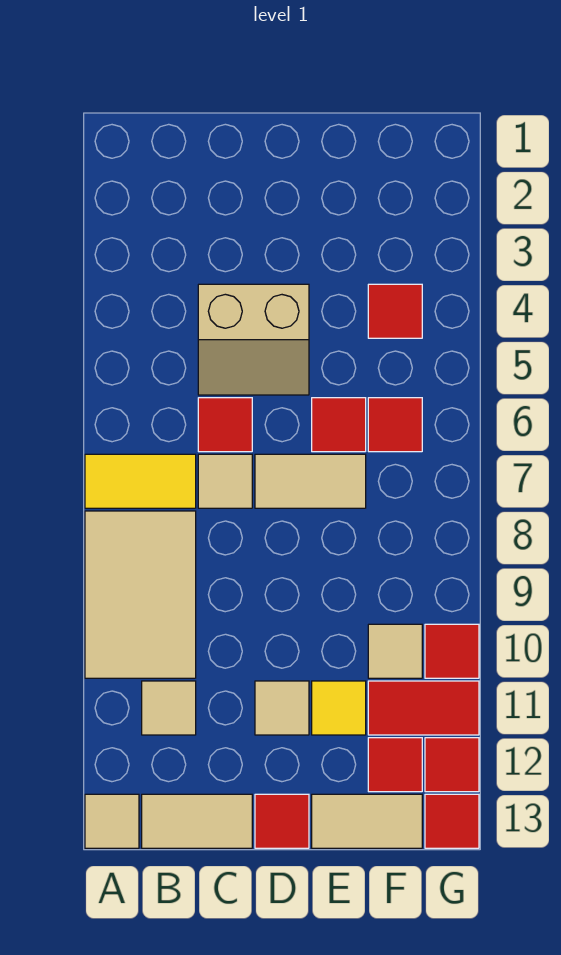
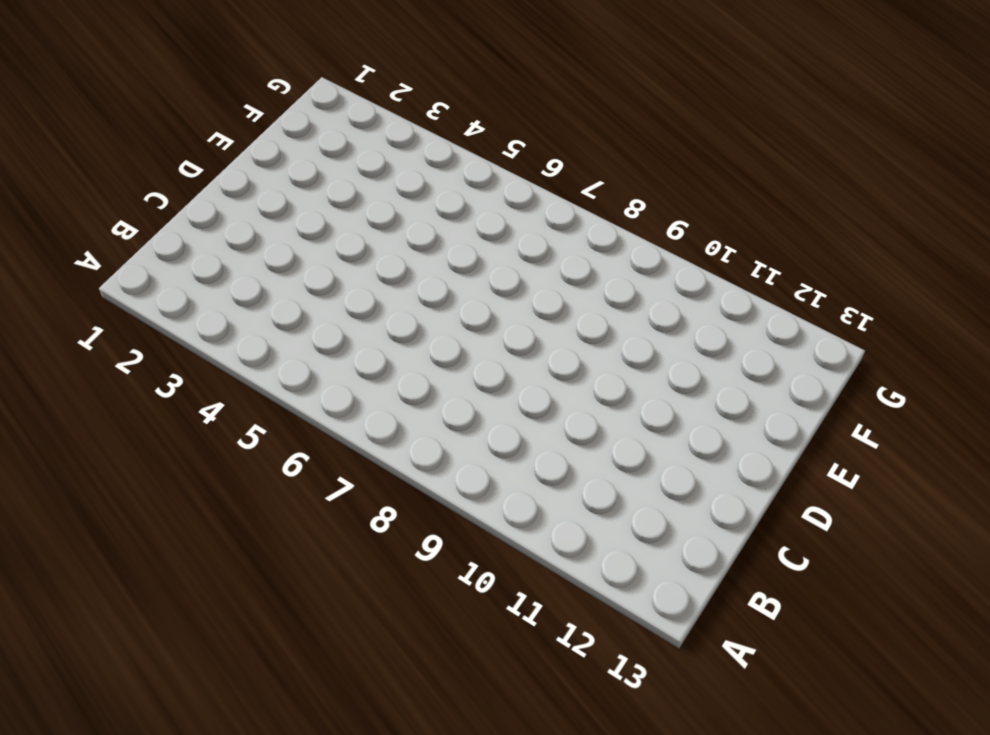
none -> yellow 1x2 tile [85,454,196,508]
none -> tan 2x3 tile [85,511,196,678]
none -> tan 1x1 tile [85,794,139,848]

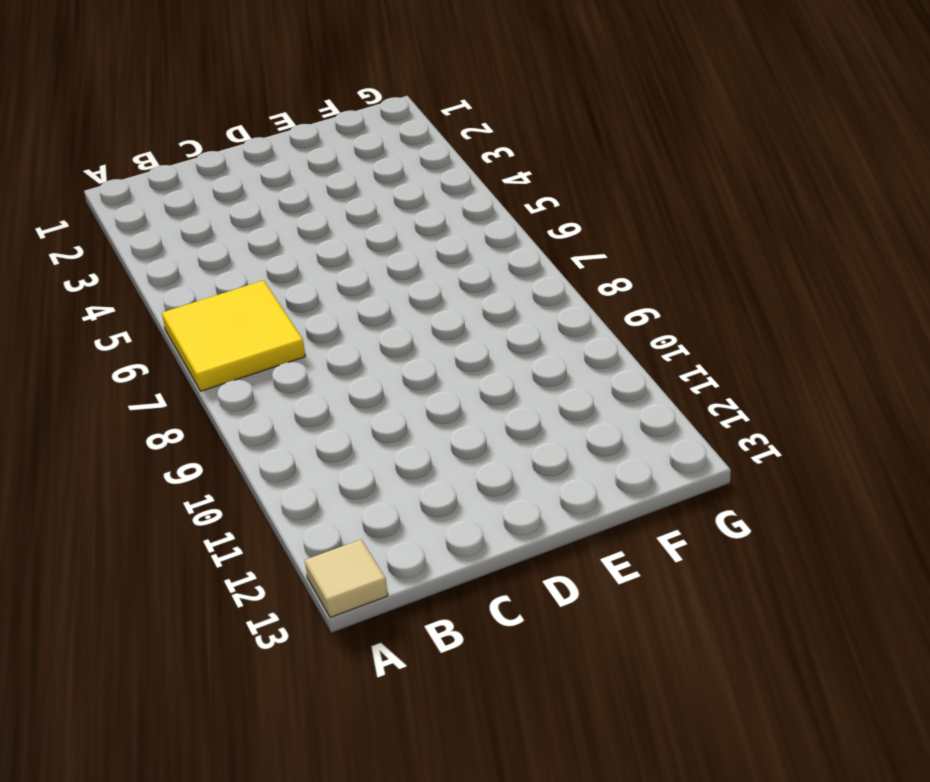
yellow 2x2 tile [162,280,305,391] -> yellow 1x2 tile [85,454,196,508]
none -> tan 2x3 tile [85,511,196,678]
none -> tan 1x1 tile [142,681,196,735]
none -> tan 1x2 tile [142,794,252,848]

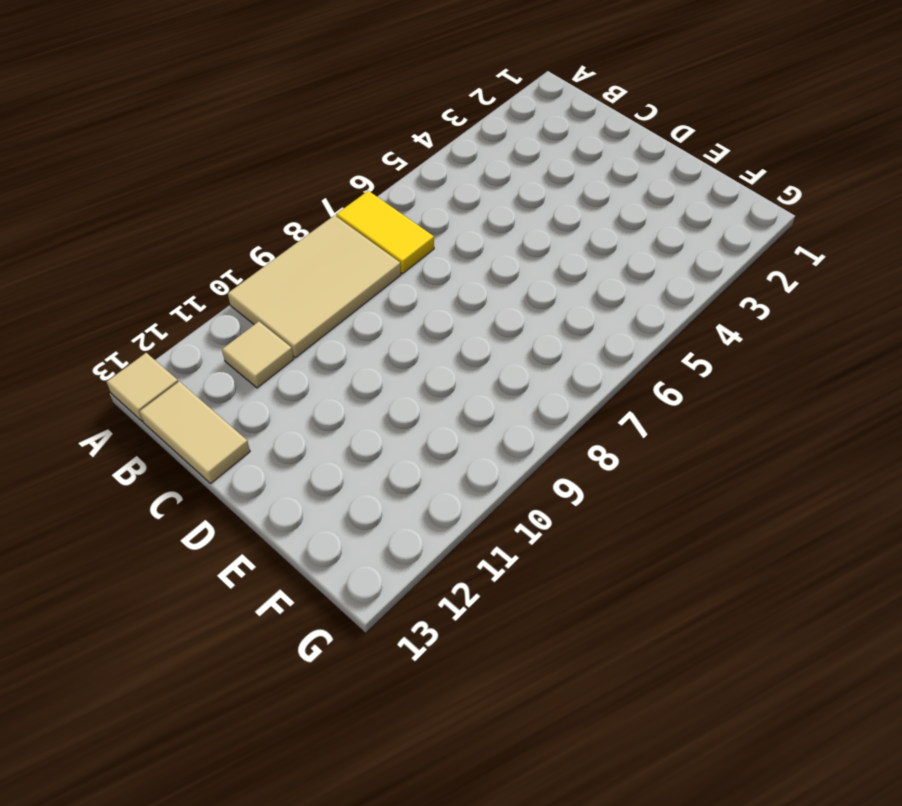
none -> tan 2x2 slope [198,284,309,395]
none -> red 1x1 tile [198,398,252,452]
none -> tan 1x1 tile [198,454,252,508]

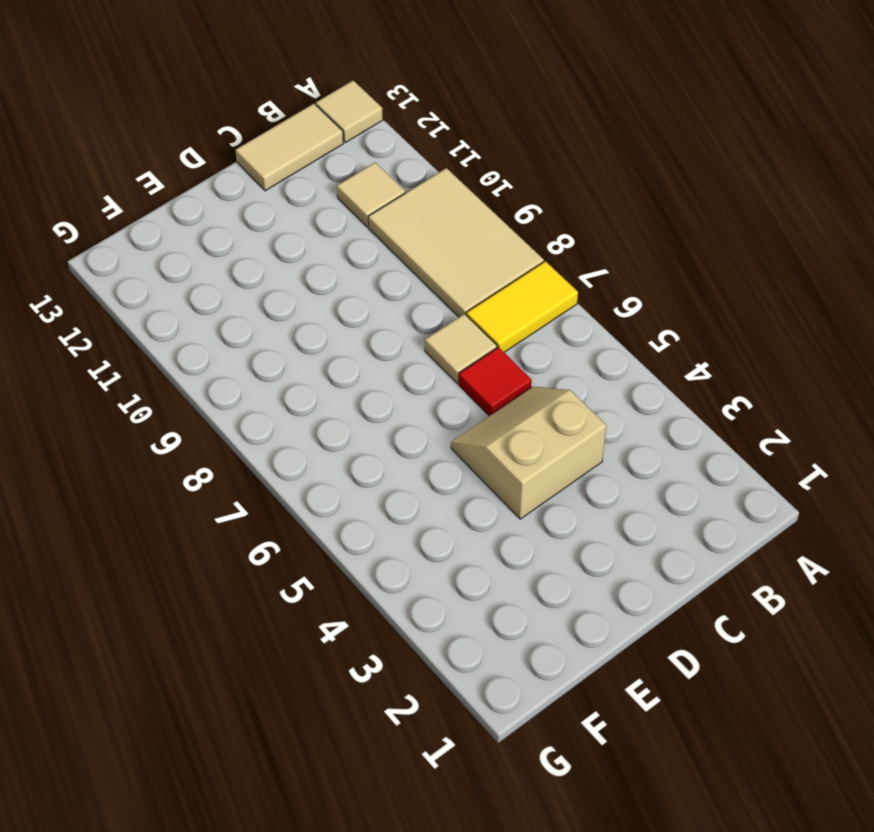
none -> tan 1x2 tile [255,454,366,508]
none -> tan 1x1 tile [255,681,309,735]
none -> red 1x1 tile [255,794,309,848]

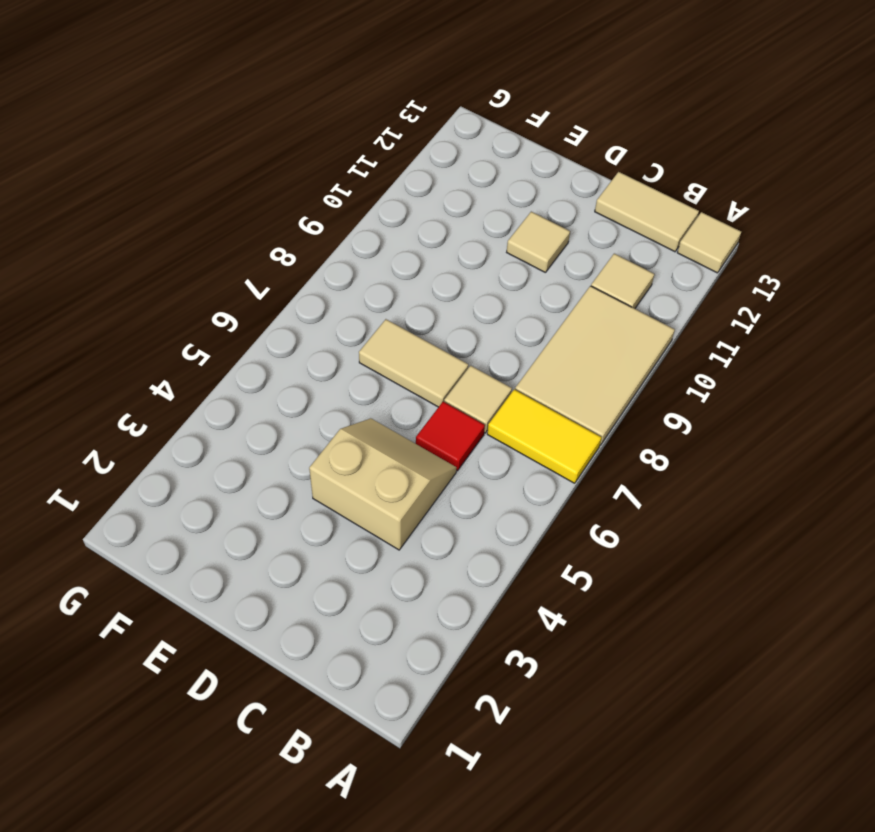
none -> red 1x1 tile [255,794,309,848]
none -> red 1x1 tile [312,398,366,452]
none -> yellow 1x1 tile [312,681,366,735]

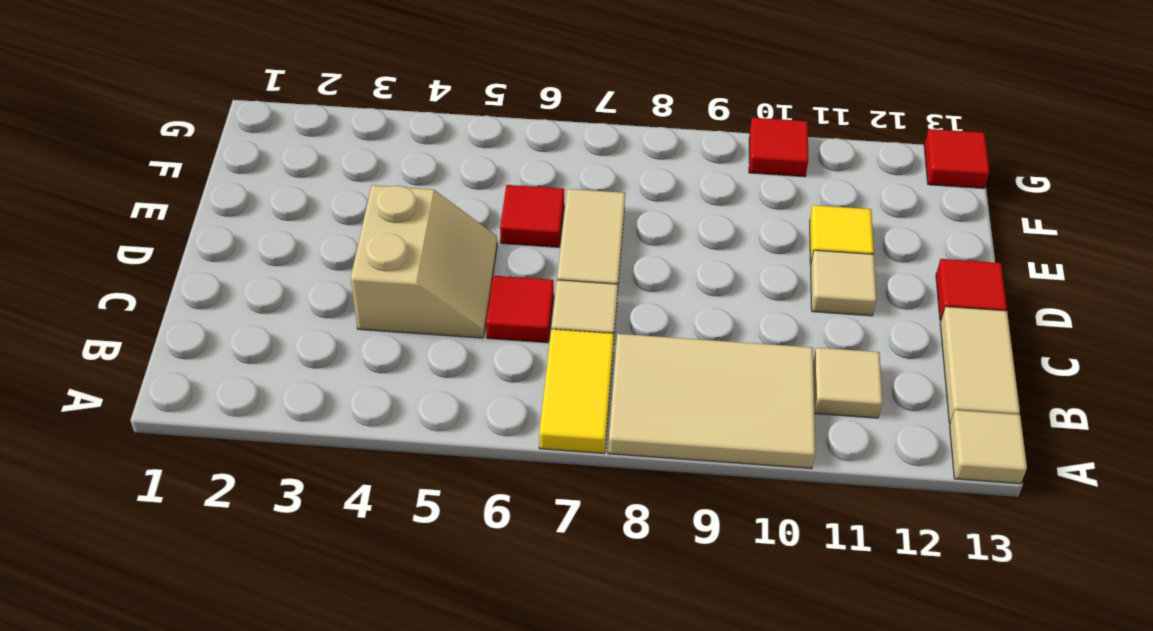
none -> tan 1x2 tile [312,794,422,848]
none -> red 1x1 tile [368,284,422,338]
none -> red 1x1 tile [368,398,422,452]

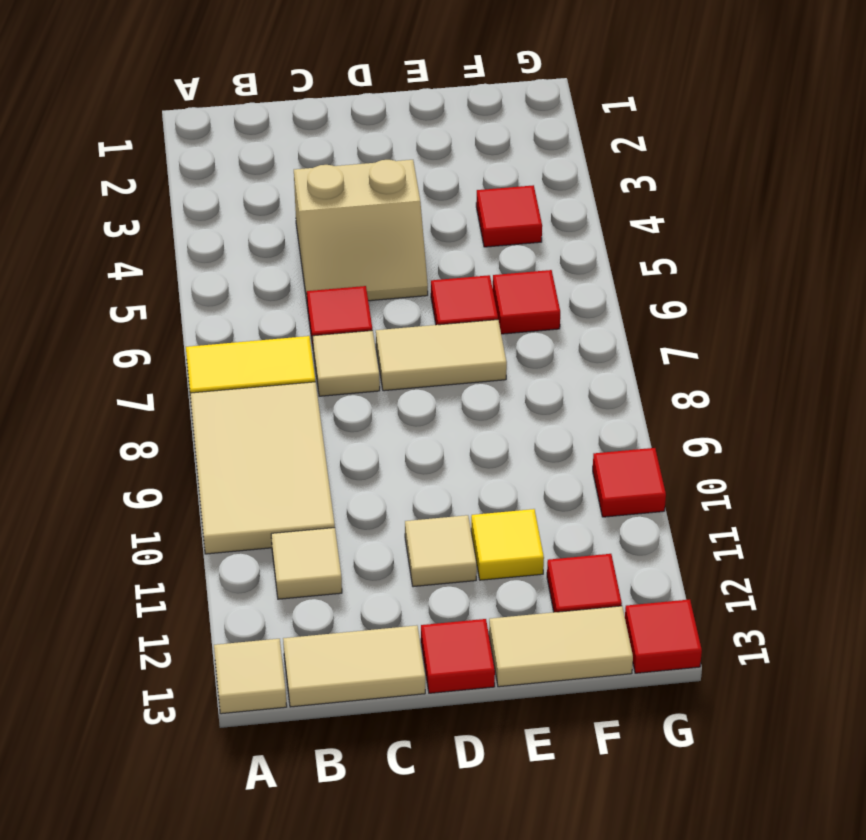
none -> tan 1x1 tile [368,624,422,678]
none -> red 1x2 tile [368,681,479,735]
none -> red 1x1 tile [425,738,479,792]

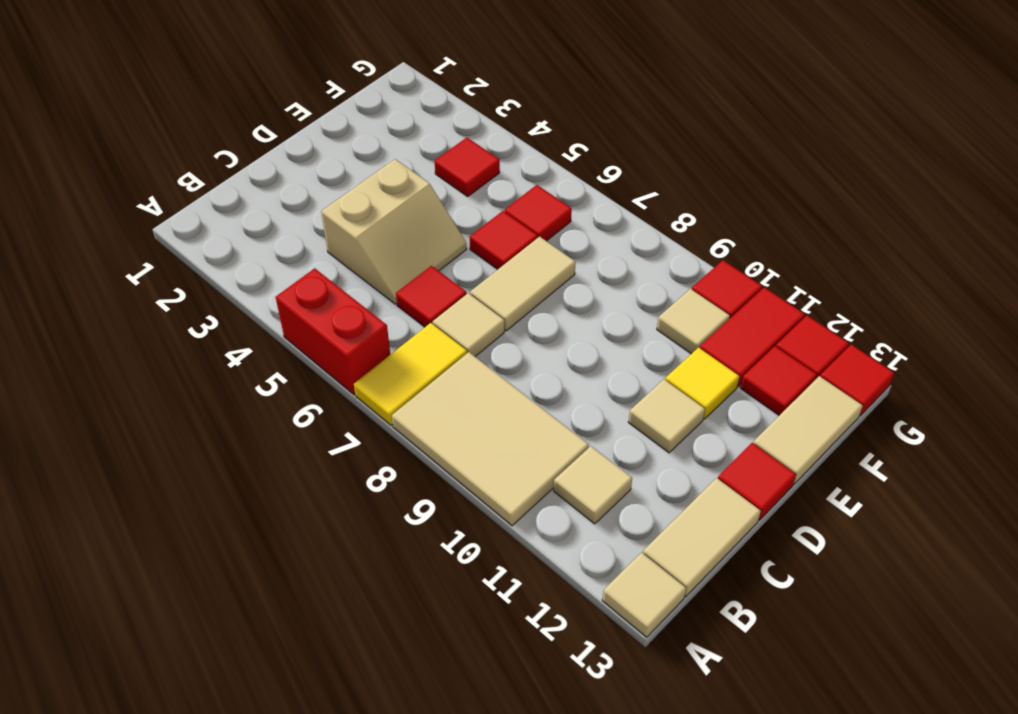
red 1x2 brick [276,268,390,394] -> none

